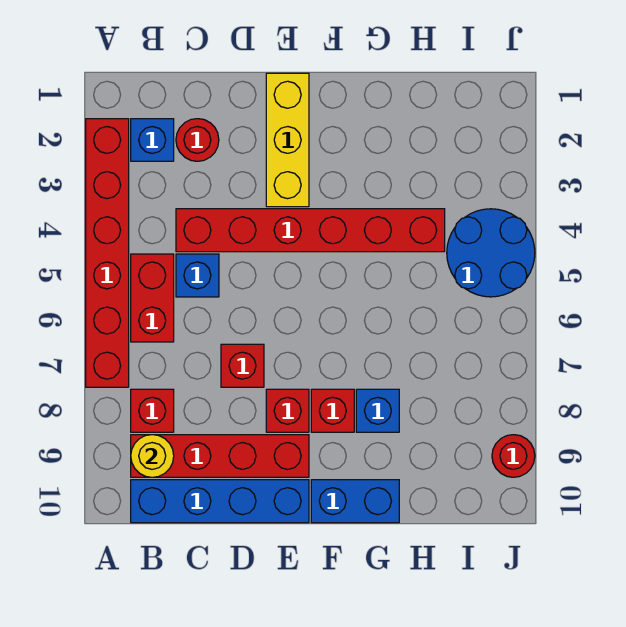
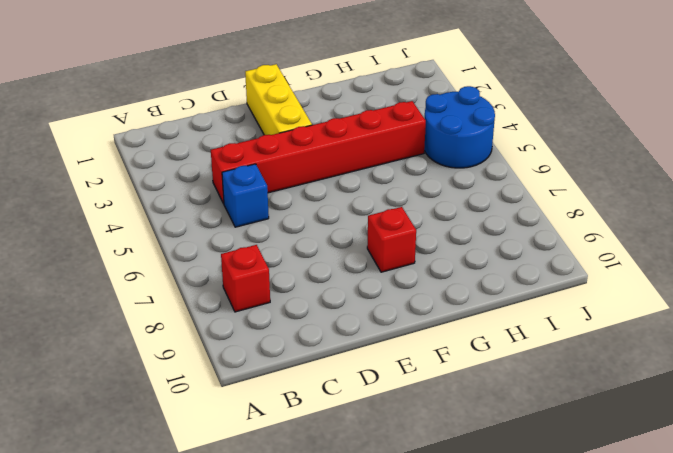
none -> red 1x6 brick [86,119,129,387]
none -> blue 1x1 brick [131,119,174,161]
none -> red 1x2 brick [131,254,174,342]

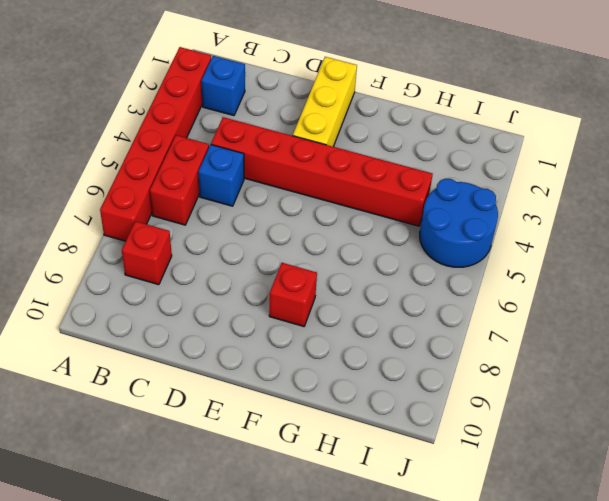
none -> red 1x4 brick [131,435,309,477]
none -> blue 1x4 brick [131,480,309,523]
none -> red 1x1 round brick [176,119,219,161]

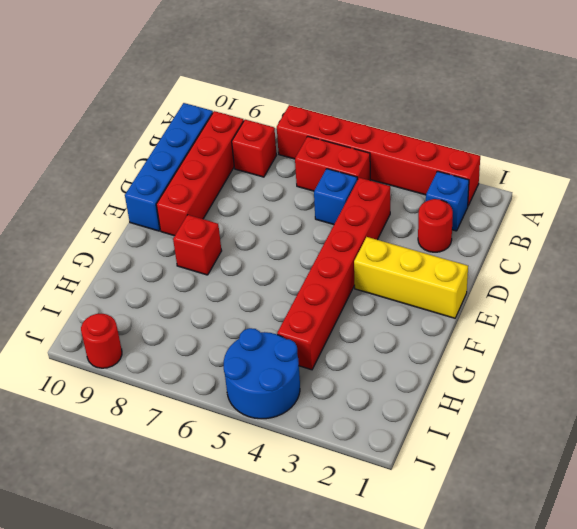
none -> red 1x1 brick [221,344,264,387]
none -> red 1x1 brick [266,389,309,432]
none -> blue 1x2 brick [311,480,399,523]

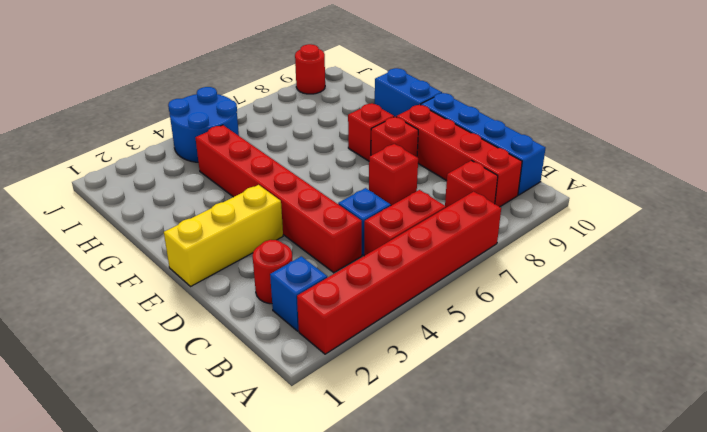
none -> blue 1x1 brick [356,389,399,432]
none -> yellow 1x1 round brick [131,435,174,477]

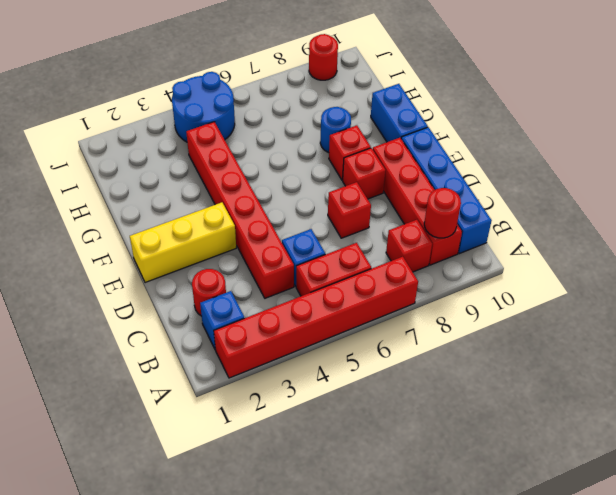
red 1x1 round brick [424,188,461,238] -> yellow 1x1 round brick [131,435,174,477]
blue 1x1 round brick [320,107,351,153] -> blue 1x1 brick [356,389,399,432]

